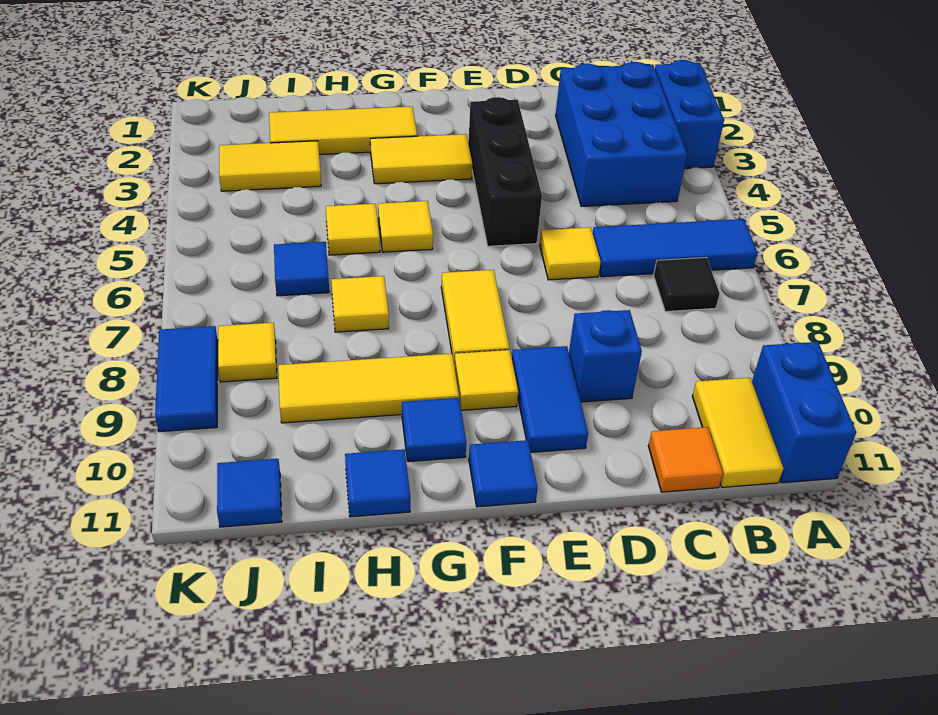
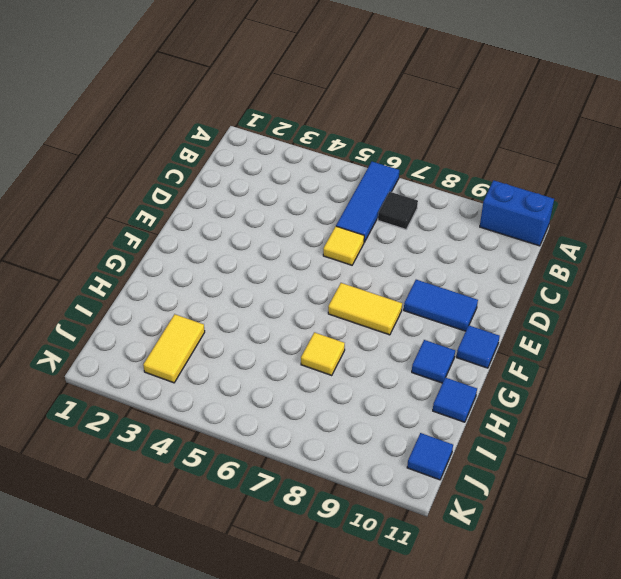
none -> blue 1x2 brick [655,60,724,169]
none -> blue 2x3 brick [556,62,687,206]
none -> yellow 1x2 tile [692,378,783,487]

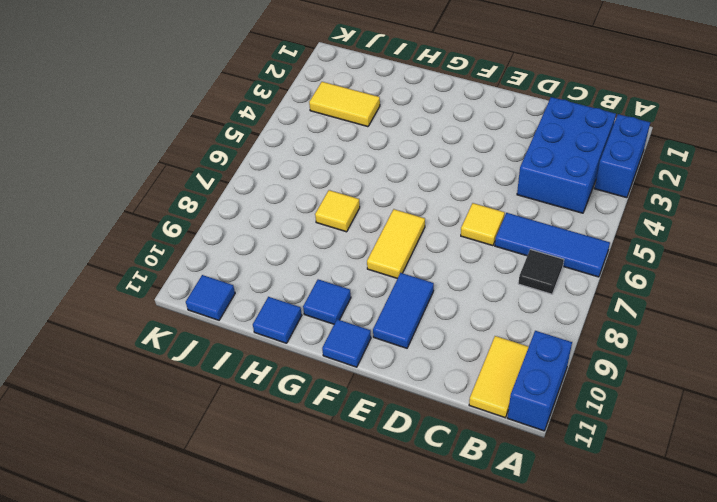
none -> orange 1x1 tile [648,427,723,492]
none -> blue 1x1 brick [569,310,642,402]
none -> black 1x3 brick [468,97,542,246]

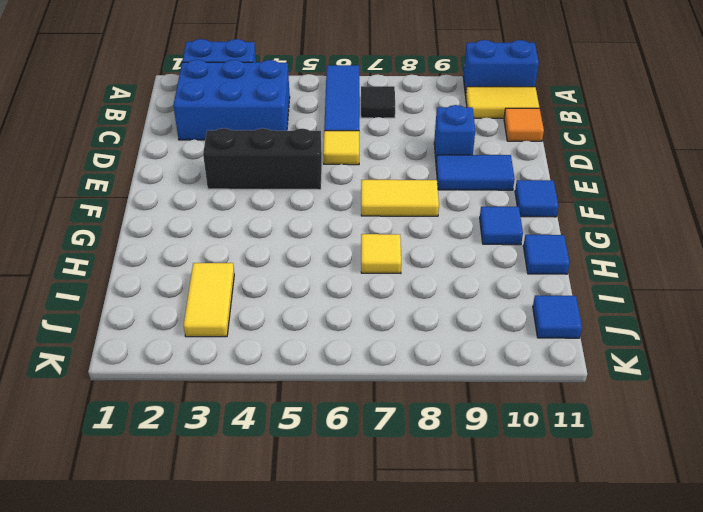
none -> yellow 1x2 tile [370,134,472,184]
none -> yellow 1x1 tile [454,350,518,410]
none -> yellow 1x3 tile [269,106,417,155]

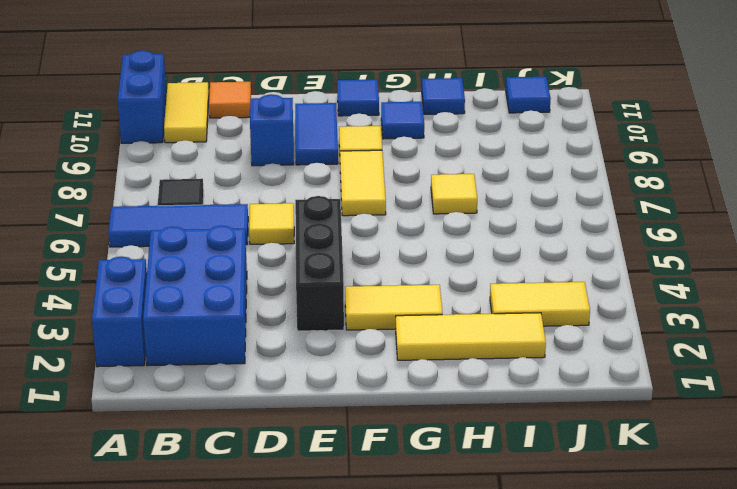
none -> yellow 1x1 tile [378,201,433,252]
none -> yellow 1x3 tile [278,354,459,423]
none -> yellow 1x1 tile [326,204,380,255]

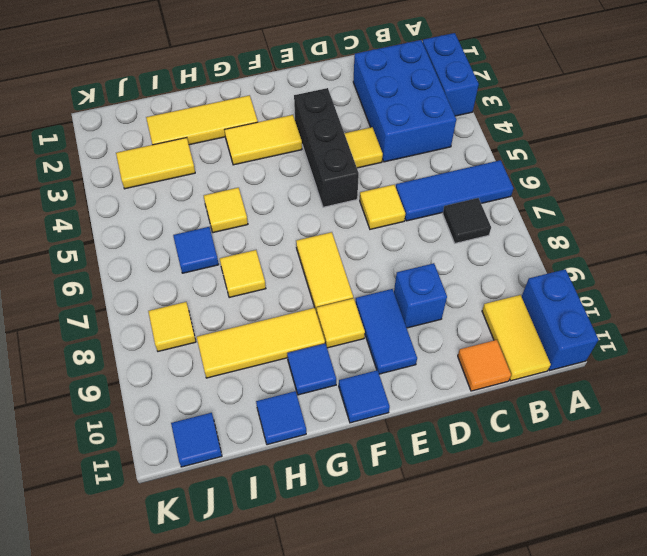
yellow 1x1 tile [344,127,383,168] -> yellow 1x1 tile moved to [378,201,433,252]
none -> blue 1x2 tile [155,326,218,432]

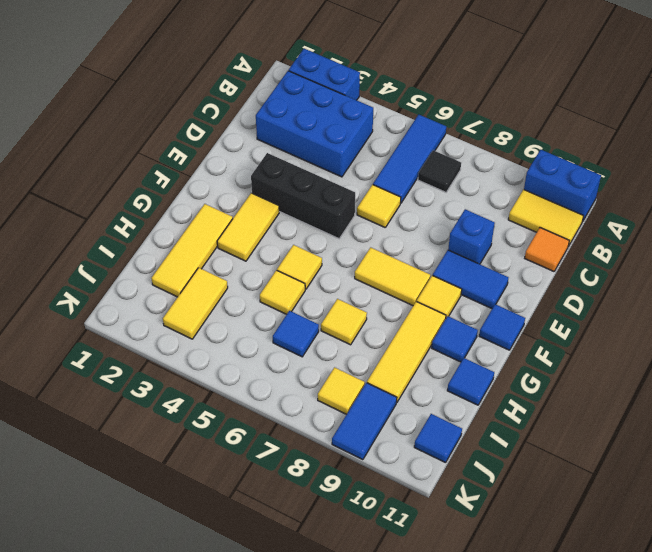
blue 1x2 tile [332,383,397,460] -> blue 1x2 tile turned to [155,326,218,432]

